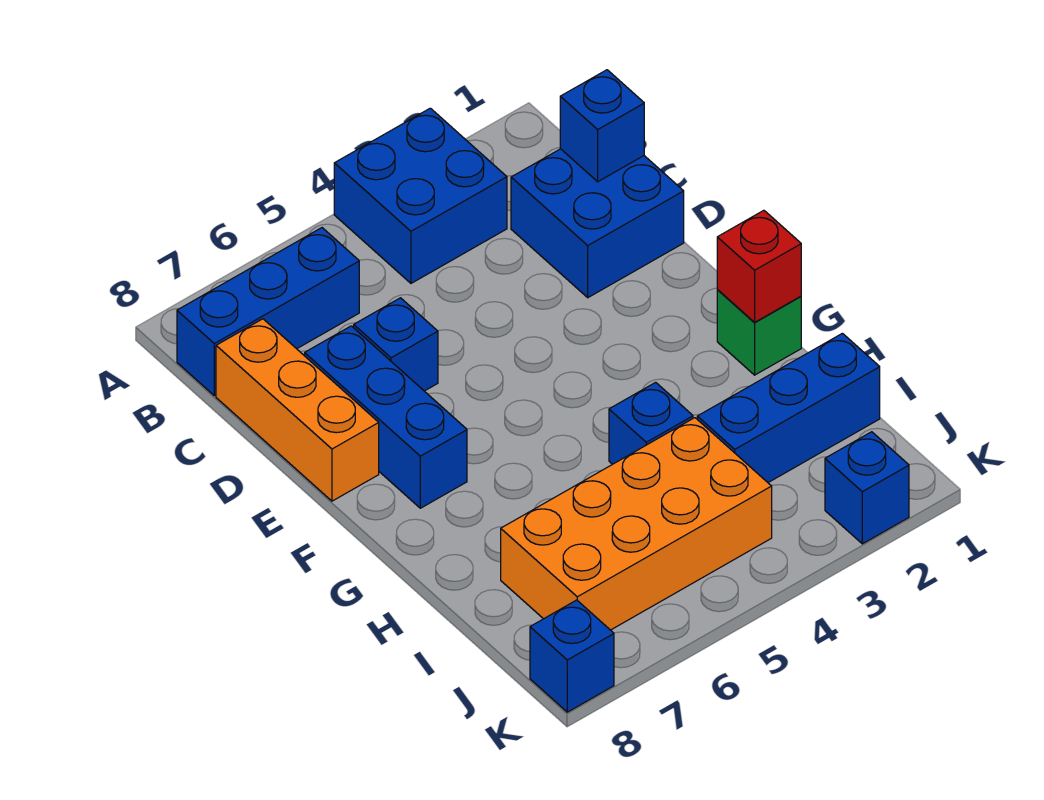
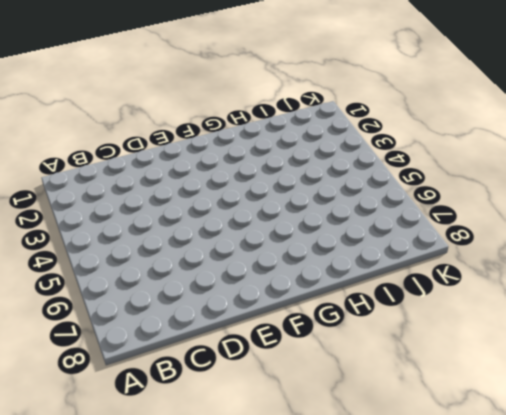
none -> blue 2x2 brick [334,108,507,283]
none -> blue 1x3 brick [177,228,359,396]
none -> blue 2x2 brick [511,149,684,298]

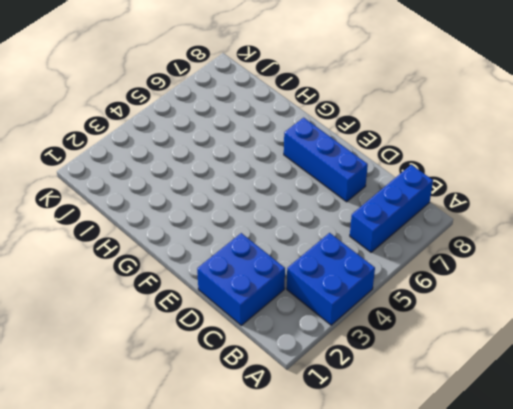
none -> orange 1x3 brick [216,319,379,501]
none -> blue 1x1 brick [354,298,438,391]
none -> green 1x1 brick [717,289,801,375]

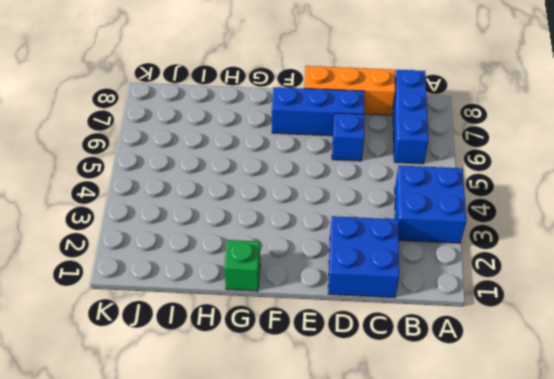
none -> blue 1x1 brick [609,382,693,464]
none -> blue 1x3 brick [697,333,880,482]
none -> orange 2x4 brick [501,418,772,630]

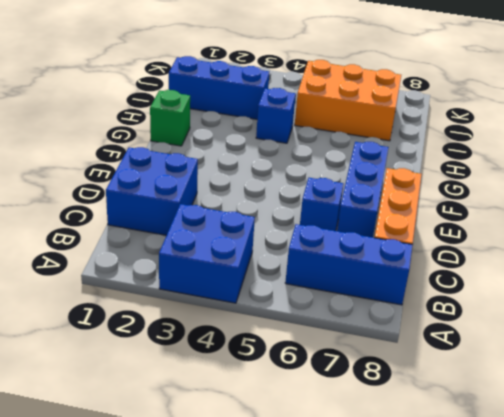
orange 2x3 brick [295,60,401,141] -> orange 2x4 brick [501,418,772,630]
none -> blue 1x1 brick [825,432,909,544]
none -> blue 1x1 brick [530,600,614,712]
none -> blue 1x1 brick [560,70,644,182]

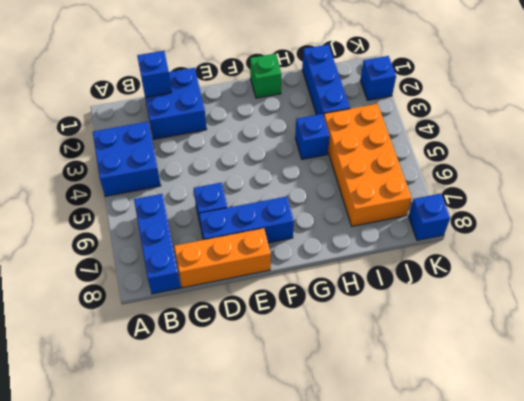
none -> red 1x1 brick [717,210,801,322]

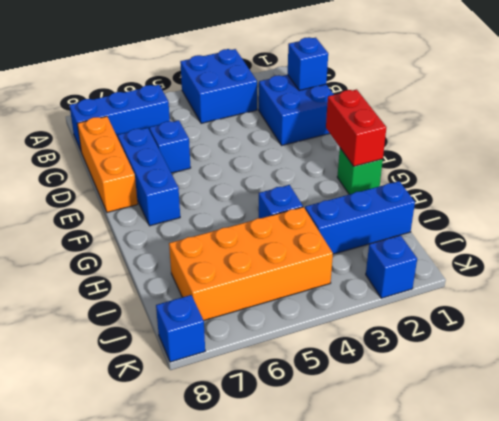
red 1x2 brick [326,89,386,166] -> red 1x1 brick [717,210,801,322]

